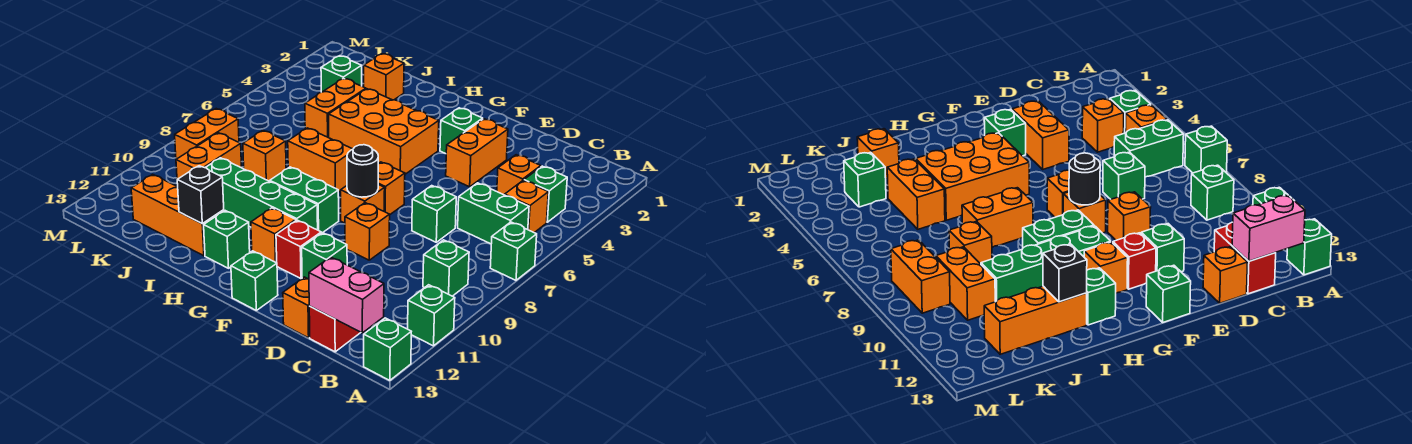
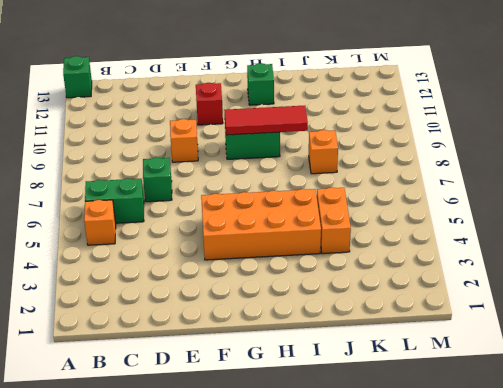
orange 2x4 brick [201,189,321,260] -> orange 2x3 brick [329,89,439,174]
red 1x3 tile [224,106,308,135] -> none
none -> green 1x1 brick [490,222,537,280]
none -> green 1x1 brick [408,285,455,346]
none -> green 1x1 brick [524,166,567,222]
none -> green 1x1 brick [423,240,469,296]

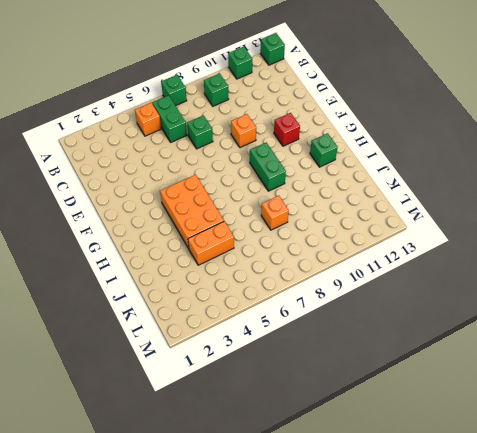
none -> green 1x1 brick [524,166,567,222]
none -> orange 1x1 brick [497,155,541,195]
none -> red 1x2 brick [309,306,361,352]
none -> orange 1x1 brick [283,277,310,338]

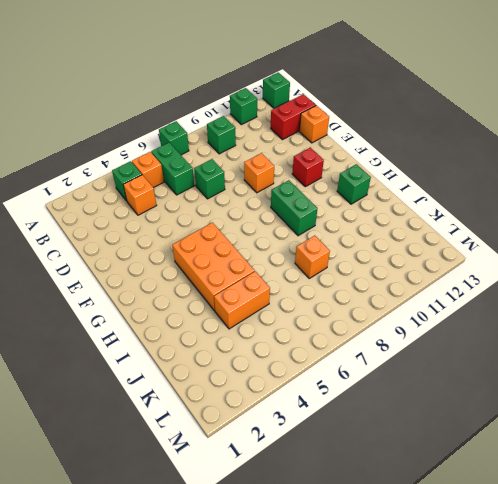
none -> orange 1x2 brick [446,119,508,187]
none -> green 1x1 brick [302,233,347,279]
none -> green 1x1 brick [440,108,483,154]
none -> orange 1x1 brick [378,162,405,214]

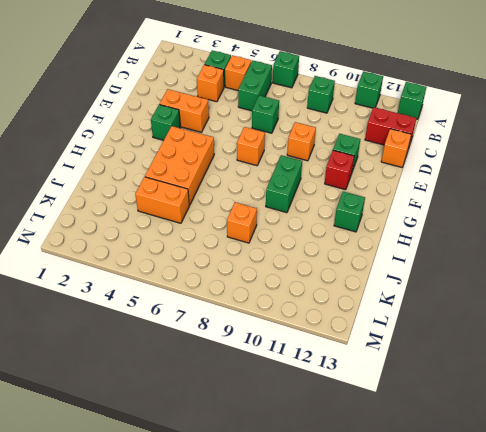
none -> orange 1x1 brick [341,185,385,223]
none -> green 1x1 brick [231,251,278,310]
none -> green 1x4 brick [205,158,318,230]
none -> orange 1x1 brick [251,208,296,263]

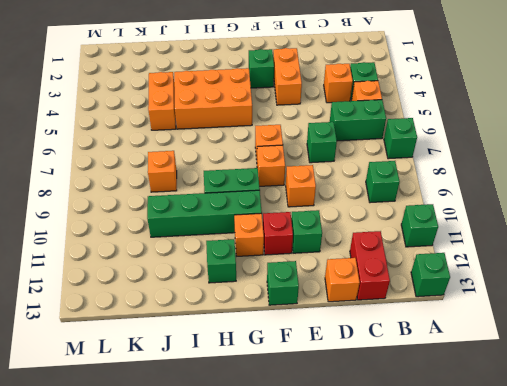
none -> orange 1x2 brick [288,128,352,192]
none -> orange 1x3 brick [131,174,224,256]
none -> orange 1x1 brick [364,54,404,100]
none -> green 1x1 brick [321,56,362,92]

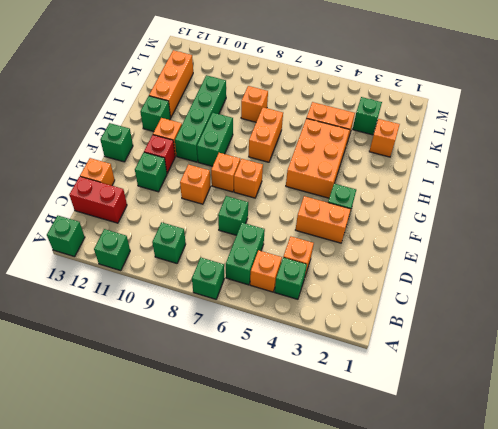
none -> orange 1x2 brick [176,133,242,186]
none -> orange 1x2 brick [175,109,239,159]
none -> pink 1x2 brick [309,257,384,333]
none -> black 1x1 round brick [347,145,378,197]

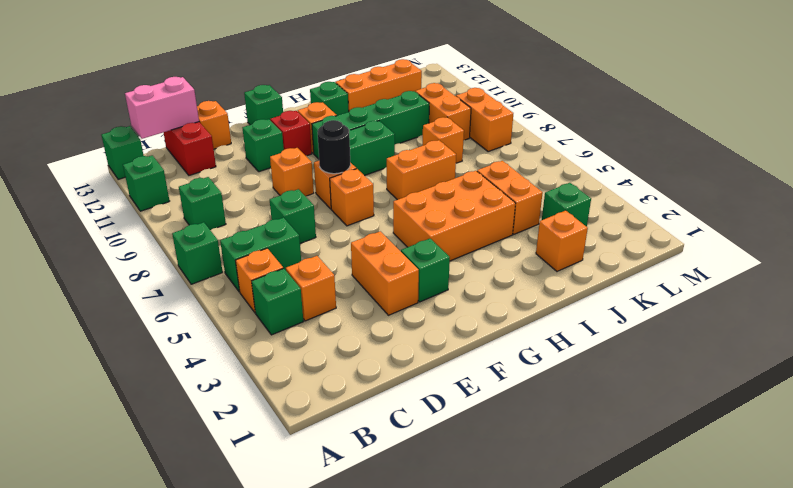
none -> black 1x1 brick [177,166,224,224]

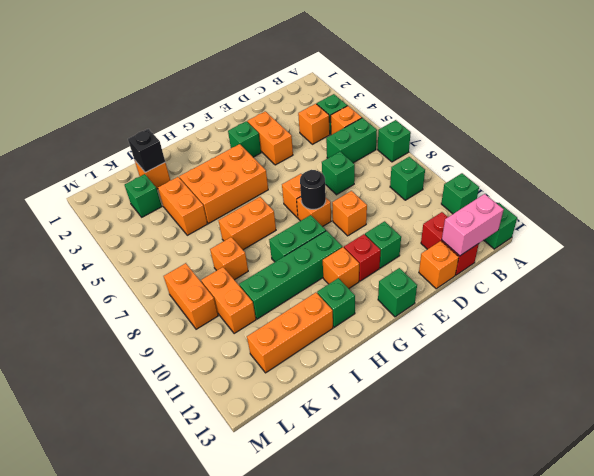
black 1x1 brick [128,129,165,172] -> black 1x1 brick moved to [177,166,224,224]

